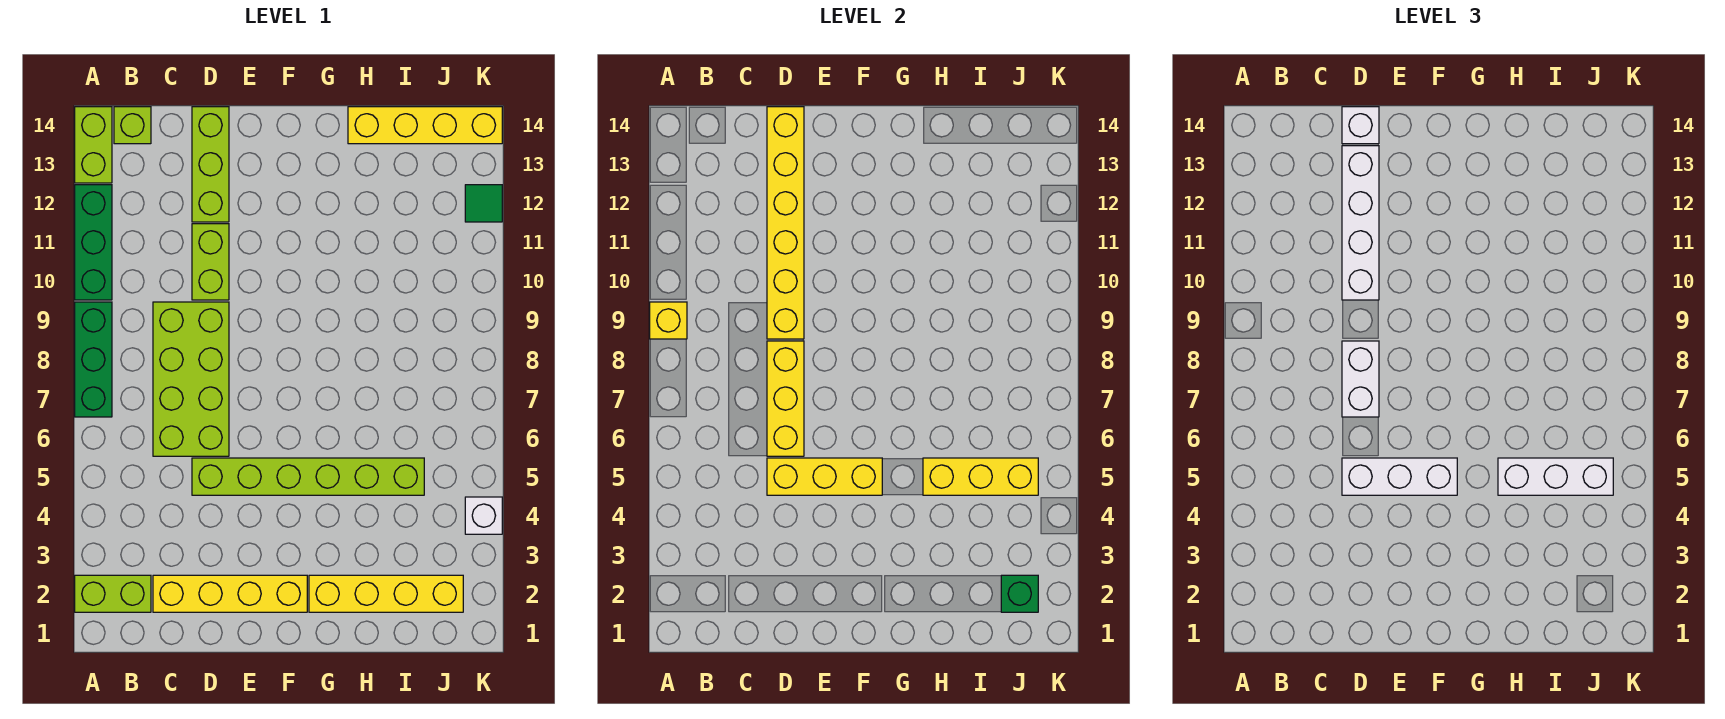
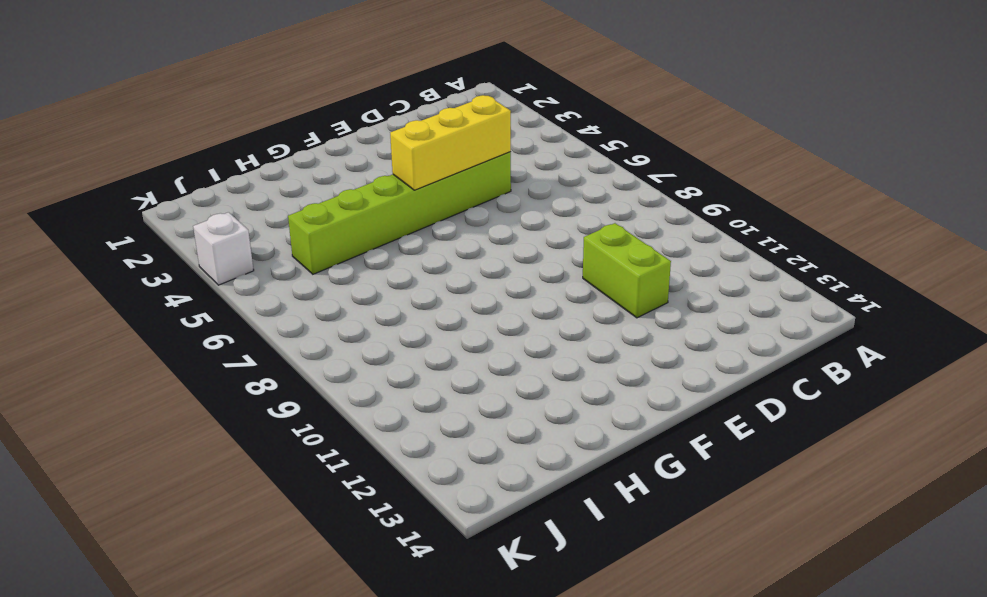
none -> lime 1x2 brick [75,575,151,612]
none -> green 1x3 brick [75,302,112,417]
none -> green 1x3 brick [75,185,112,300]

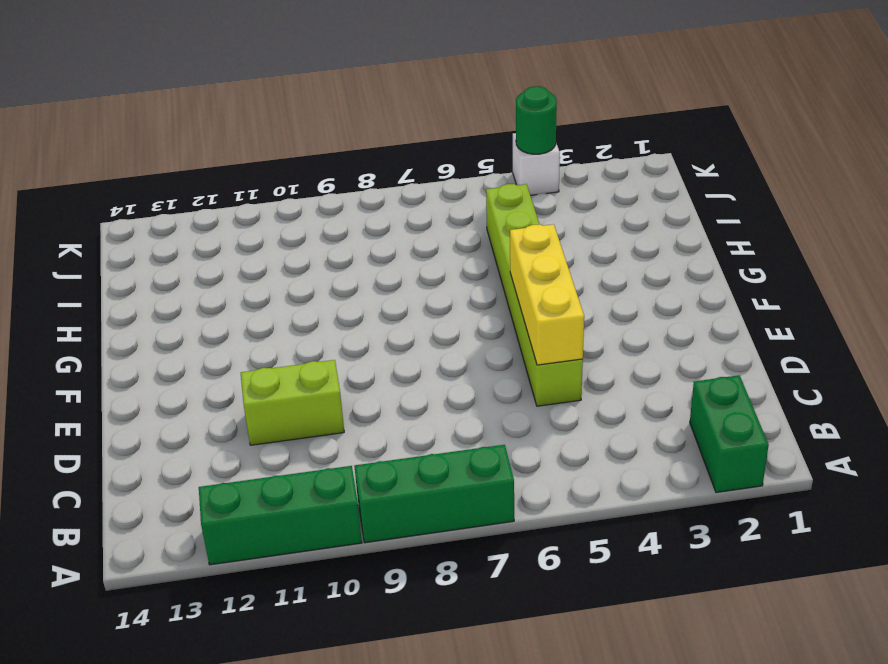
green 1x2 brick [690,375,769,492] -> lime 1x2 brick [75,575,151,612]
green 1x1 round brick [516,86,557,154] -> none
none -> lime 1x2 brick [75,107,112,183]
none -> lime 1x1 brick [114,107,151,144]
none -> yellow 1x4 brick [153,575,307,612]

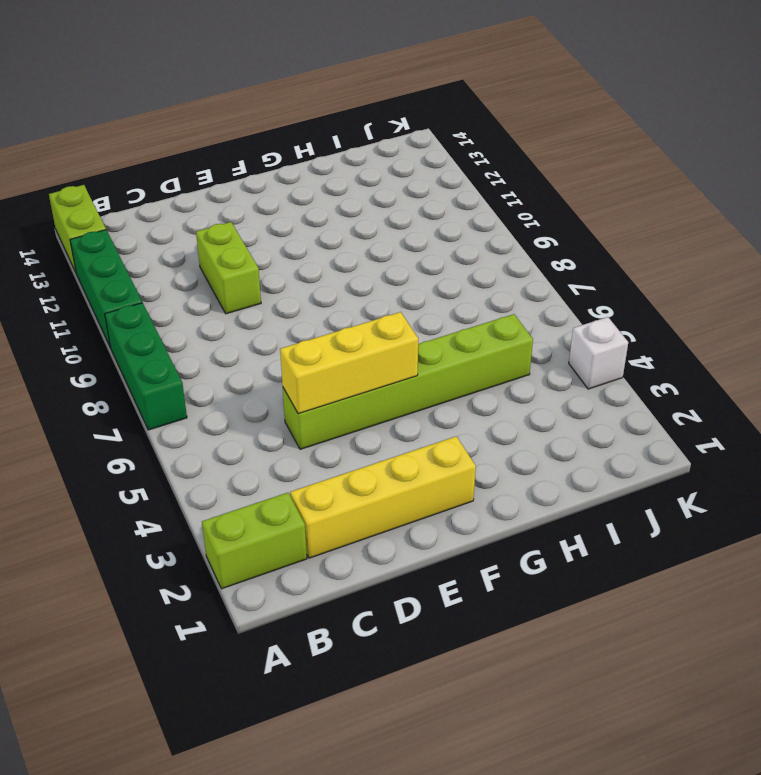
none -> lime 1x1 brick [114,107,151,144]
none -> lime 2x4 brick [153,302,229,456]
none -> lime 1x3 brick [192,107,229,222]

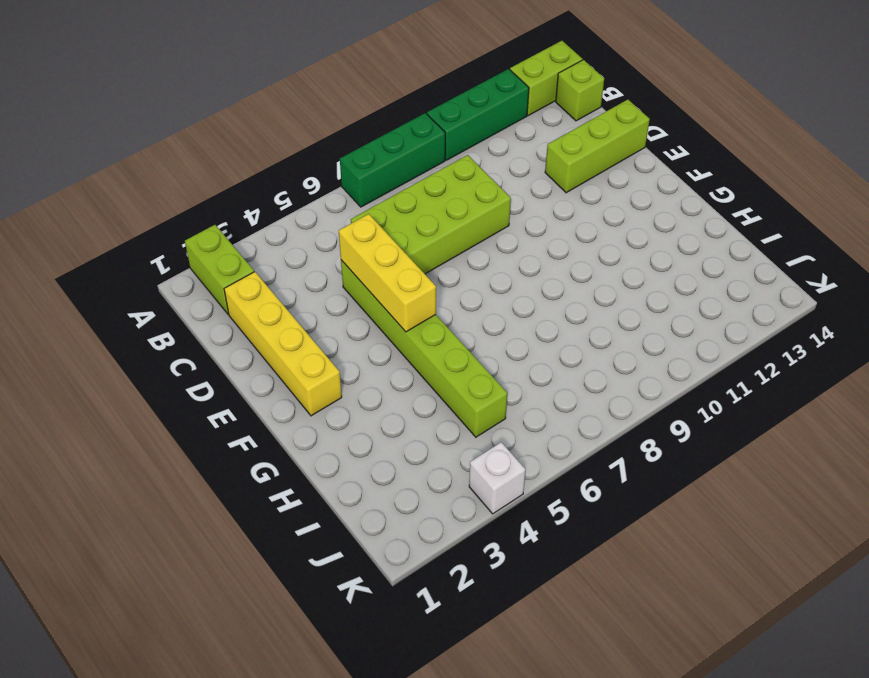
none -> lime 1x2 brick [192,224,229,300]
none -> yellow 1x4 brick [309,575,463,612]
none -> yellow 1x4 brick [348,107,502,144]

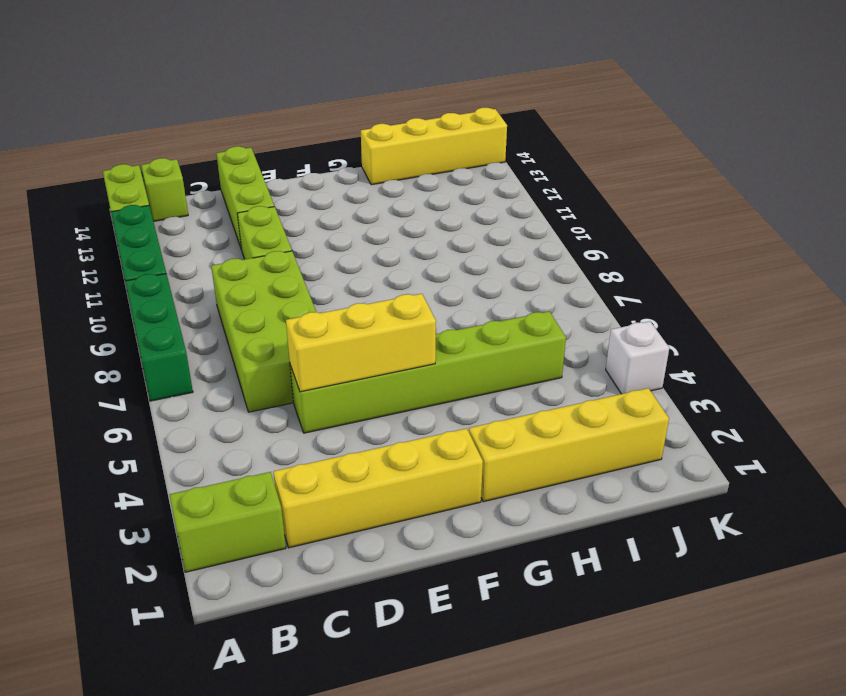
none -> green 1x1 tile [465,185,502,222]
none -> yellow 1x1 brick [650,302,687,339]
none -> yellow 1x3 brick [767,341,804,456]

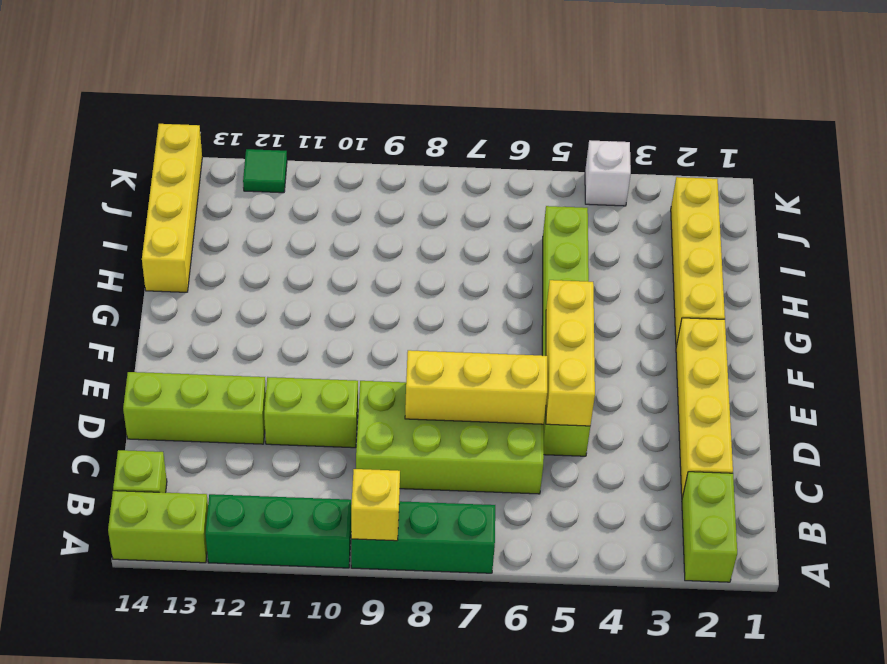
none -> yellow 1x6 brick [767,107,804,339]
none -> yellow 1x3 brick [923,458,1038,495]
none -> green 1x1 brick [1001,575,1038,612]

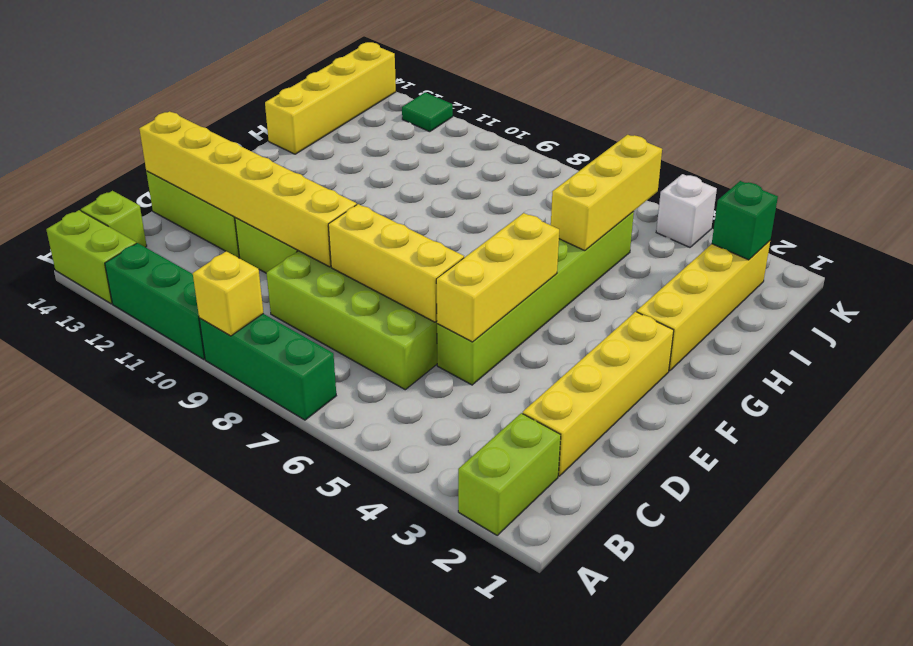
none -> white 1x3 brick [1342,458,1457,495]
none -> white 1x2 brick [1342,341,1379,417]
none -> white 1x4 brick [1342,146,1379,300]

